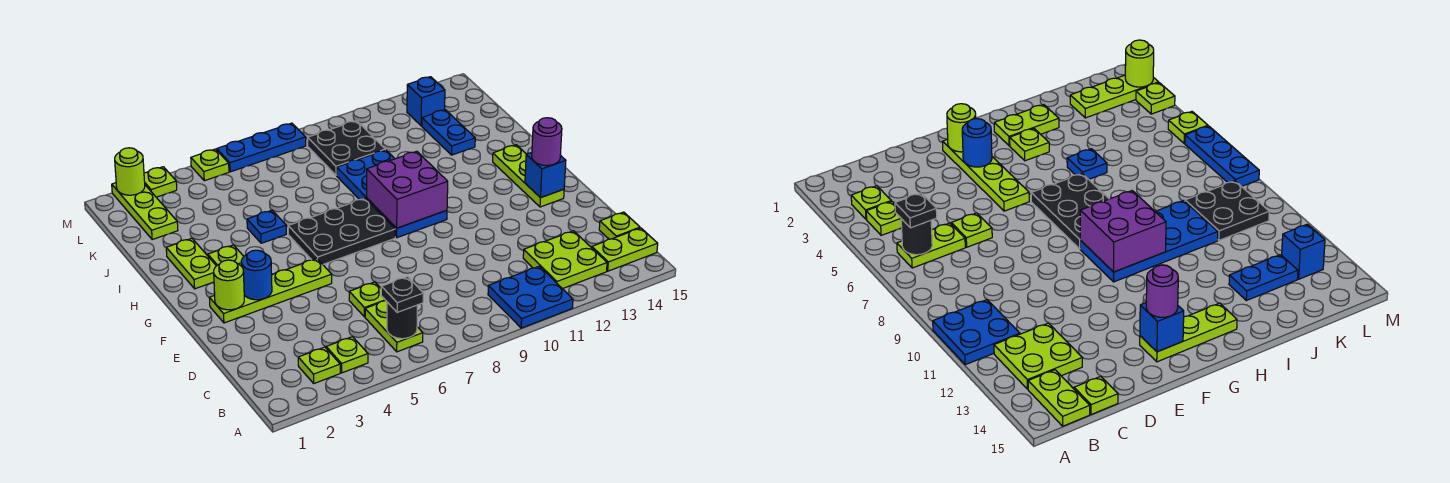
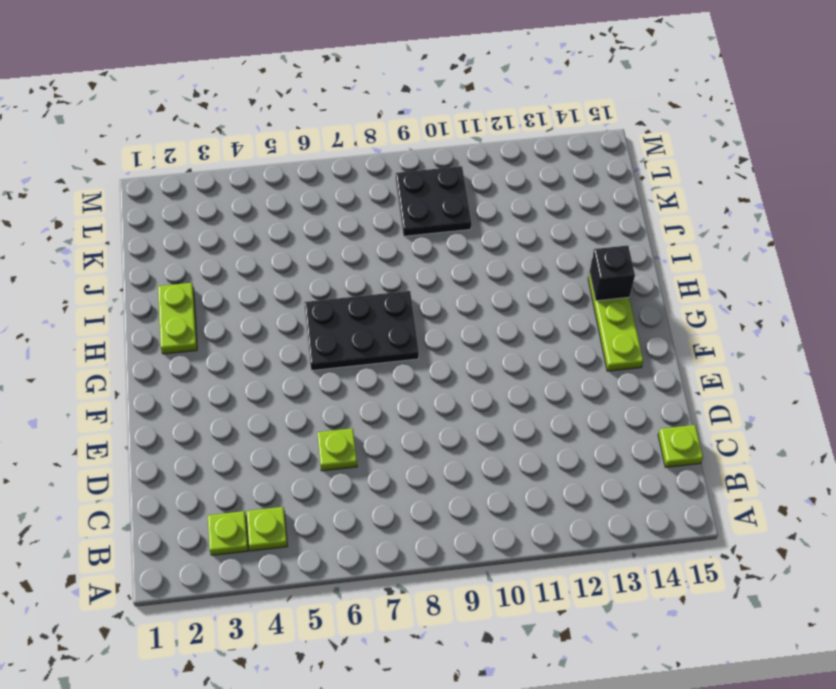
black 1x1 brick [590,245,635,301] -> none
none -> blue 2x2 plate [488,266,573,328]
none -> lime 1x2 plate [365,301,423,352]
none -> lime 2x2 plate [523,231,607,289]
none -> lime 1x2 plate [592,228,658,271]

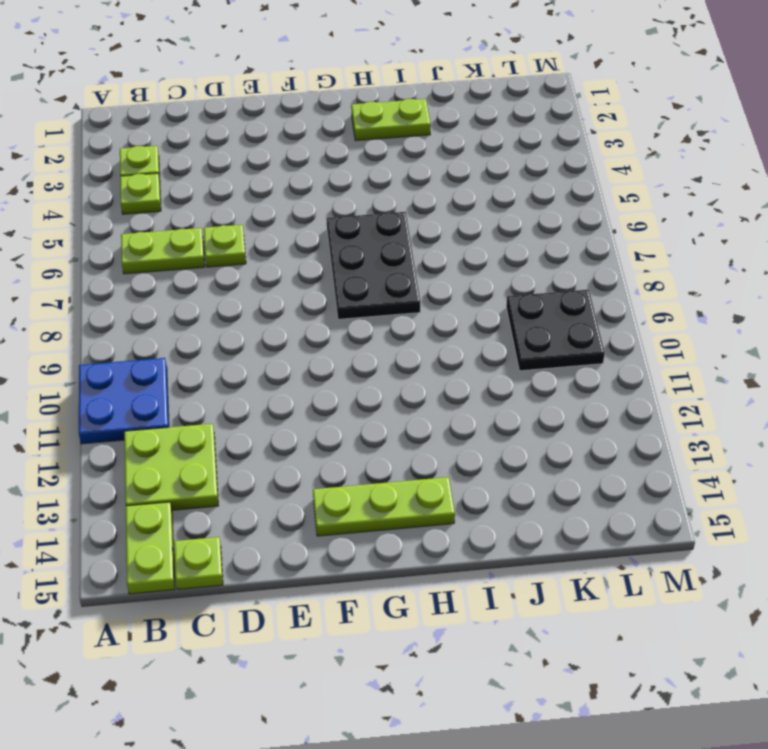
none -> lime 1x4 plate [209,259,332,323]
none -> blue 2x4 plate [337,150,447,238]
none -> lime 1x1 plate [208,245,244,266]
none -> blue 1x1 plate [247,210,286,243]

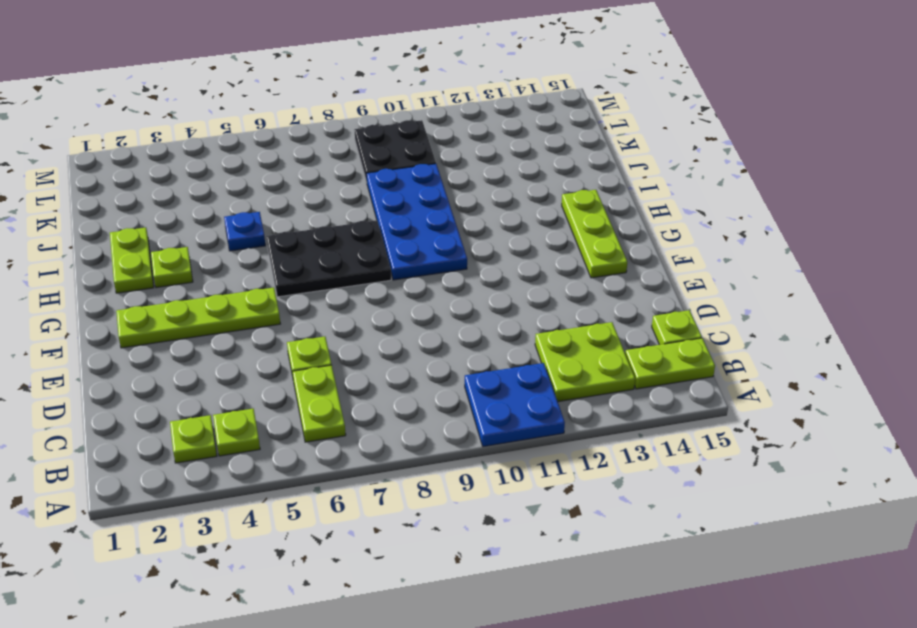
none -> blue 1x2 plate [422,110,475,155]
none -> lime 1x3 plate [112,183,178,239]
none -> blue 1x1 brick [407,77,445,126]
none -> lime 1x1 plate [144,167,177,197]

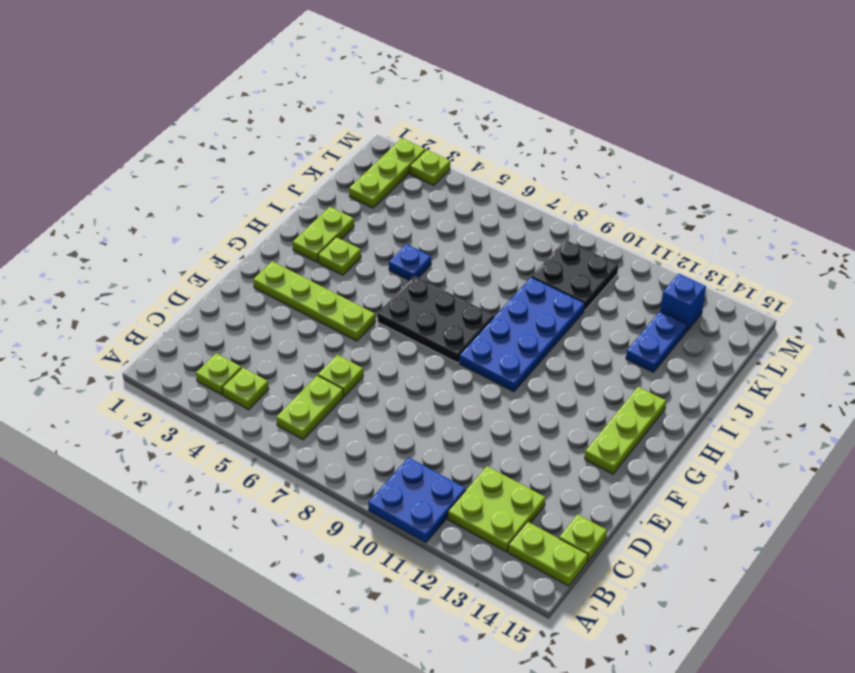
none -> lime 1x1 plate [191,149,229,181]
none -> blue 1x3 plate [217,123,306,172]
none -> black 1x1 round brick [387,302,417,339]
none -> lime 1x1 round brick [214,260,244,310]

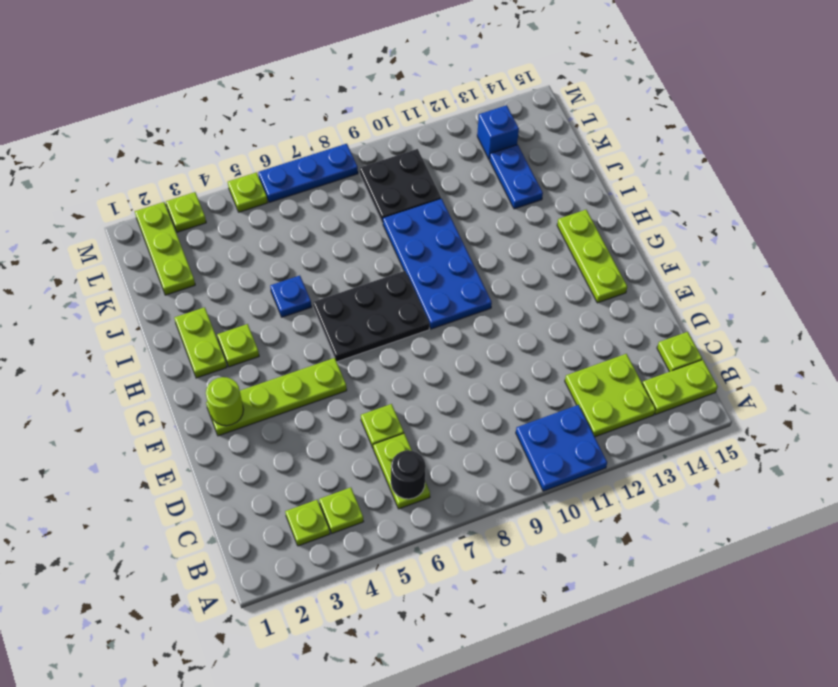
none -> blue 1x1 round brick [241,250,272,300]
none -> blue 1x1 brick [525,153,566,198]
none -> purple 2x2 brick [367,151,448,228]
none -> lime 1x1 round brick [115,148,145,195]

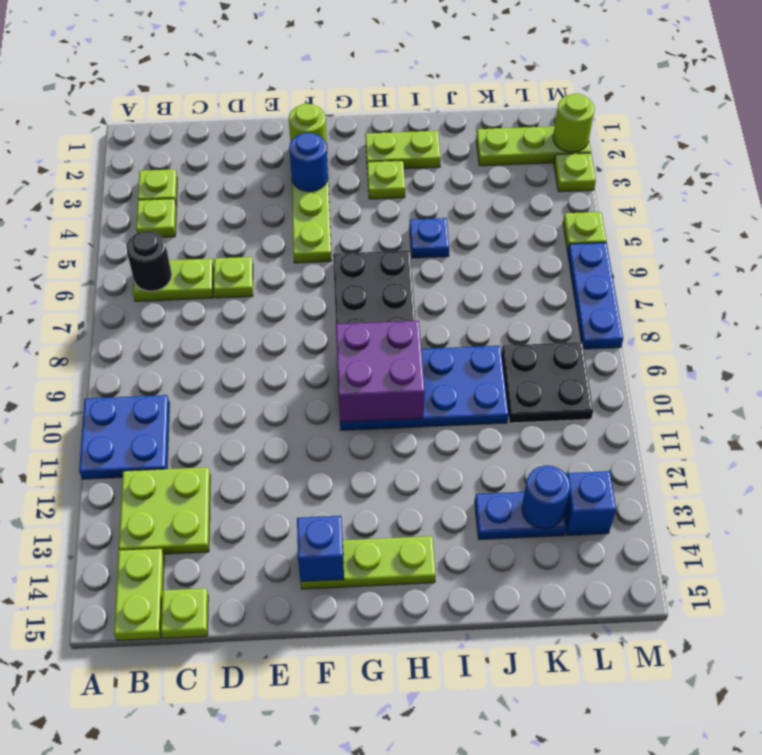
blue 1x1 round brick [522,466,570,529] -> none
none -> black 1x1 plate [381,277,424,312]
none -> purple 1x1 round brick [532,118,562,166]

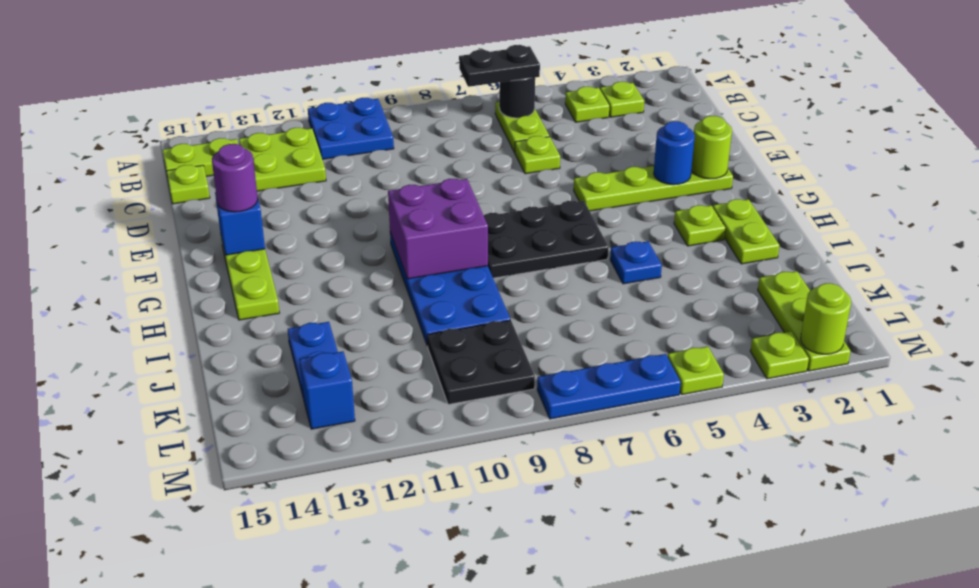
black 1x2 plate [459,45,540,87] -> black 1x1 plate [381,277,424,312]

